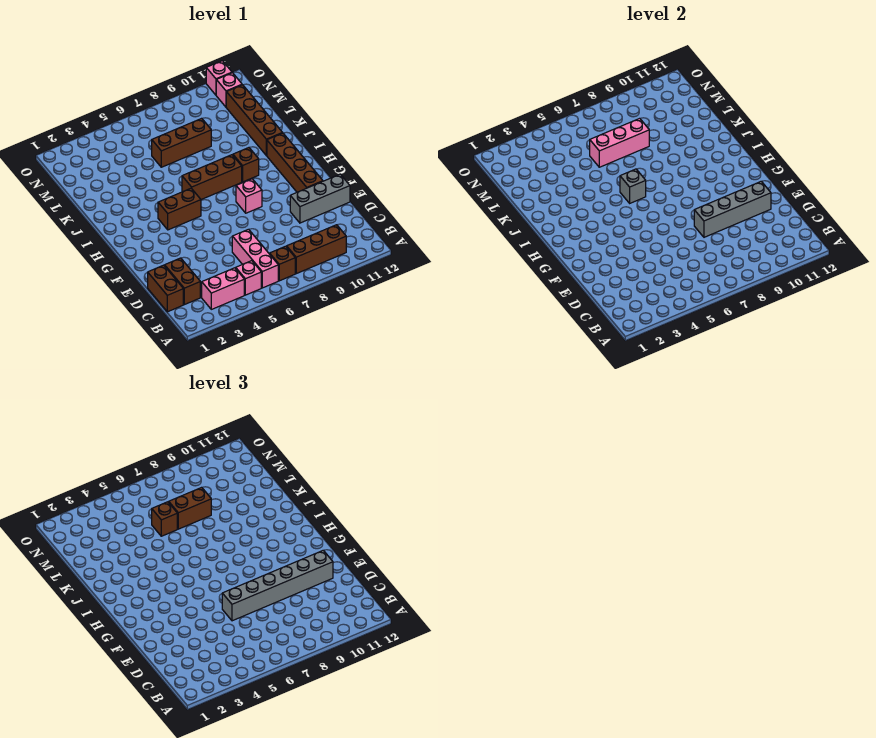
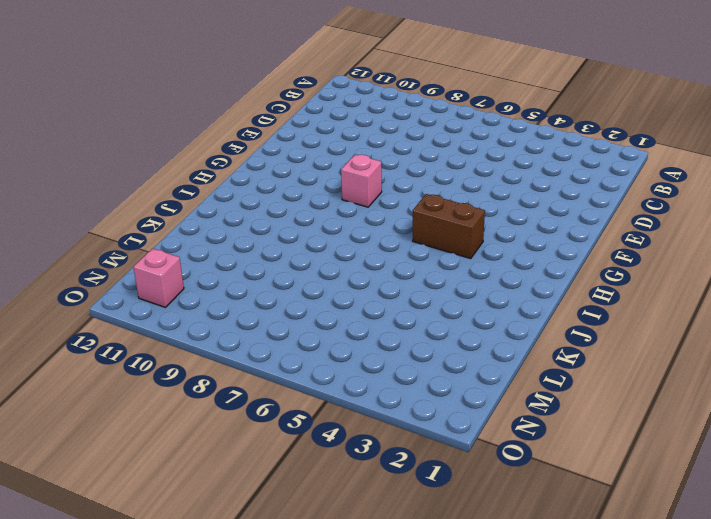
none -> pink 1x2 brick [202,268,244,309]
none -> pink 1x1 brick [236,261,261,295]
none -> pink 1x3 brick [232,229,278,288]

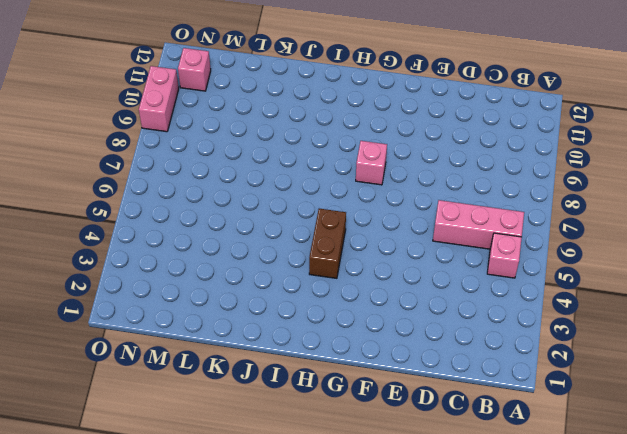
pink 1x2 brick [139,66,179,132] -> pink 1x2 brick moved to [202,268,244,309]
none -> brown 1x1 brick [270,246,295,281]
none -> brown 1x3 brick [287,225,346,274]
none -> brown 1x2 brick [148,265,183,312]

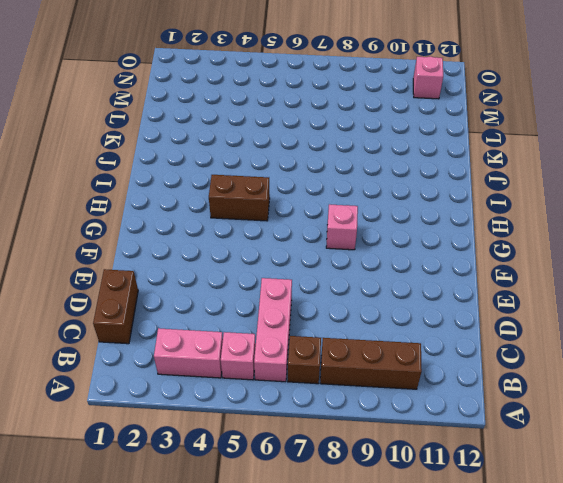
none -> brown 1x2 brick [165,258,200,305]
none -> grey 1x3 brick [290,174,350,223]
none -> brown 1x4 brick [267,133,323,192]

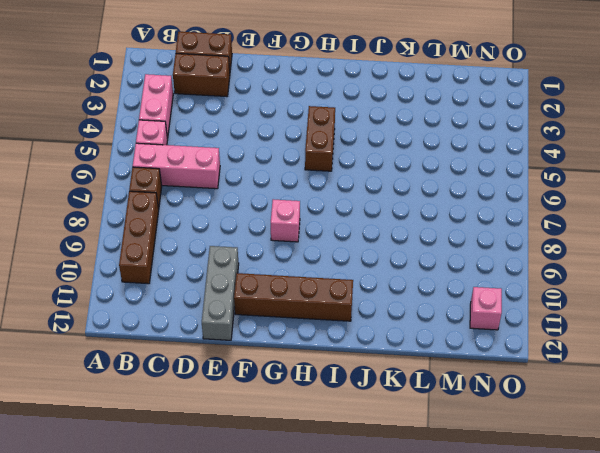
none -> brown 1x3 brick [182,155,242,200]
none -> brown 1x1 brick [233,148,259,182]
none -> brown 1x4 brick [226,85,282,156]

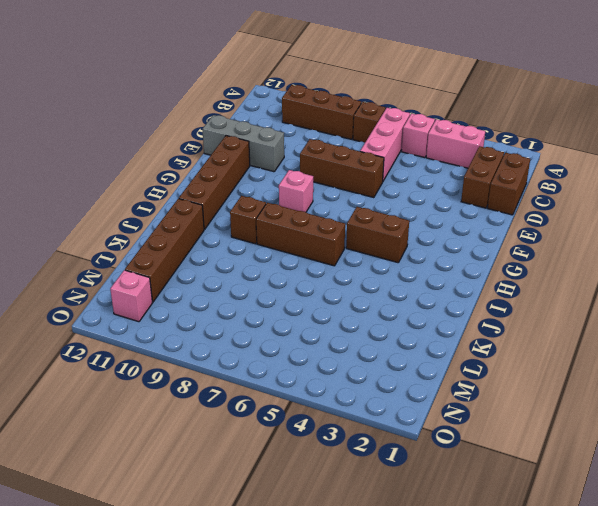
brown 1x3 brick [300,139,384,198] -> brown 1x3 brick moved to [152,118,211,167]
none -> pink 1x1 brick [206,61,232,95]
none -> grey 1x4 brick [694,181,771,237]
none -> grey 1x1 brick [620,169,646,203]

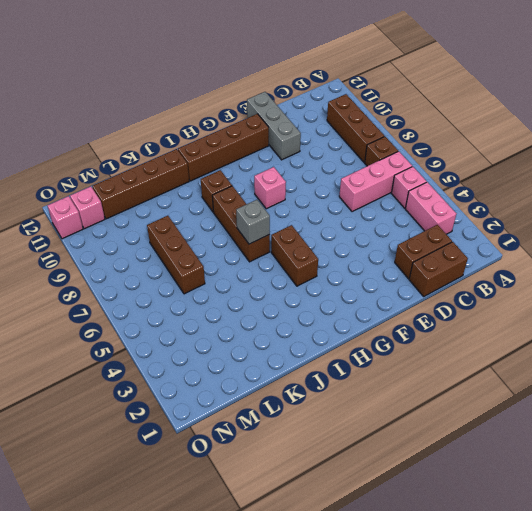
none -> grey 1x4 brick [694,181,771,237]
none -> pink 1x3 brick [590,118,649,167]
none -> grey 1x6 brick [222,550,333,621]

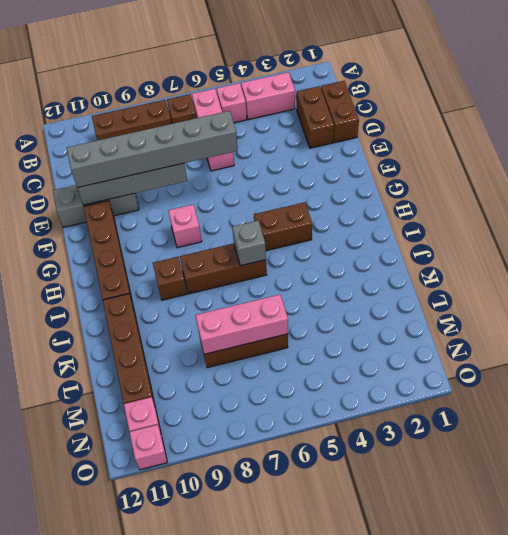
none -> brown 1x1 brick [152,502,177,536]
none -> brown 1x2 brick [169,487,211,529]

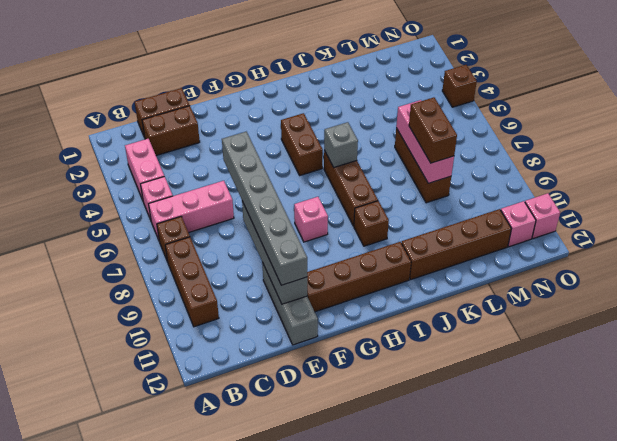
brown 1x1 brick [442,65,477,107] -> brown 1x1 brick moved to [152,502,177,536]

